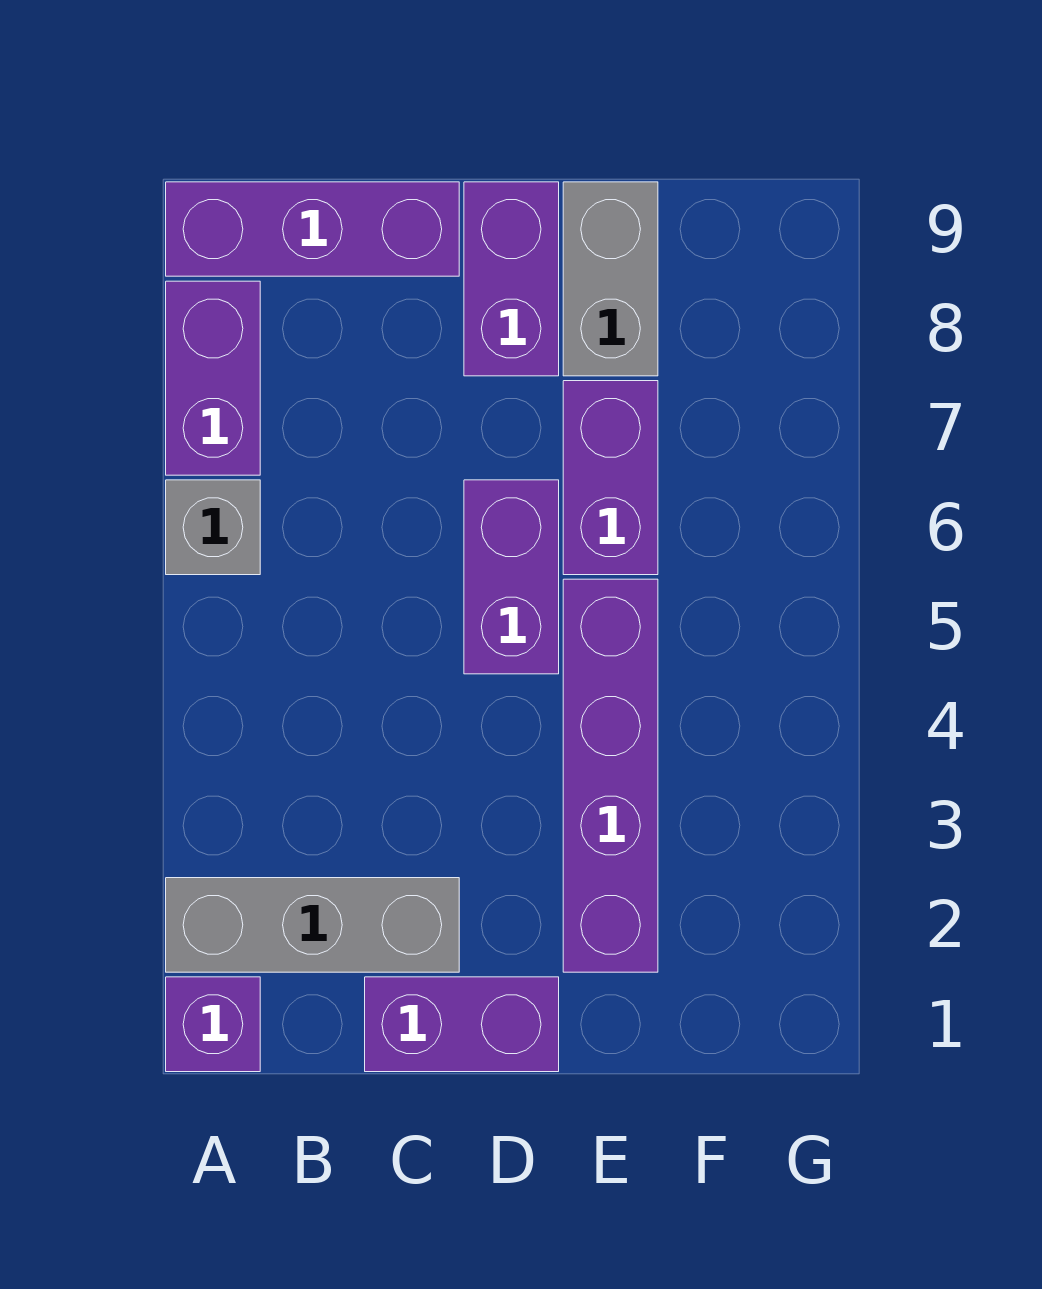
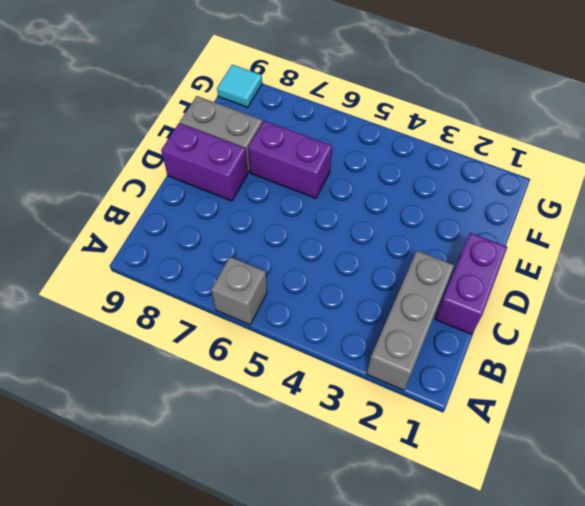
cyan 1x1 tile [217,65,262,107] -> none
none -> purple 1x1 brick [166,977,260,1072]
none -> purple 1x2 brick [166,281,260,475]

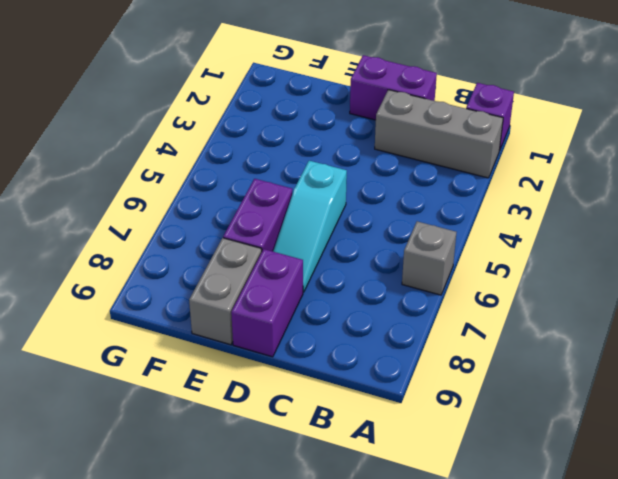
cyan 1x3 slope [273,161,347,292] -> purple 1x2 brick [464,480,559,674]
none -> purple 1x2 brick [166,281,260,475]
none -> purple 1x3 brick [166,182,459,276]

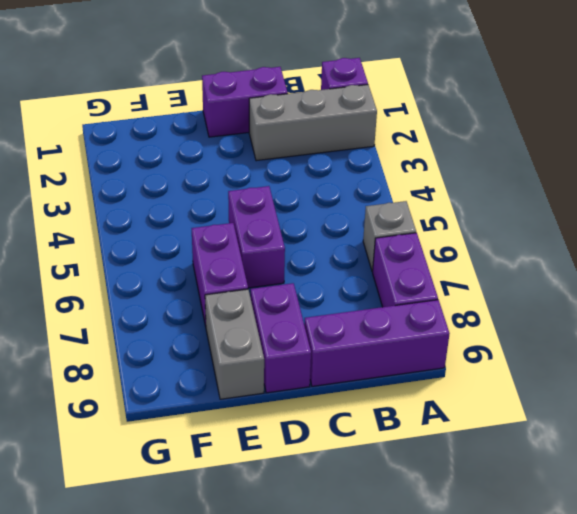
none -> purple 1x4 brick [563,579,658,972]

